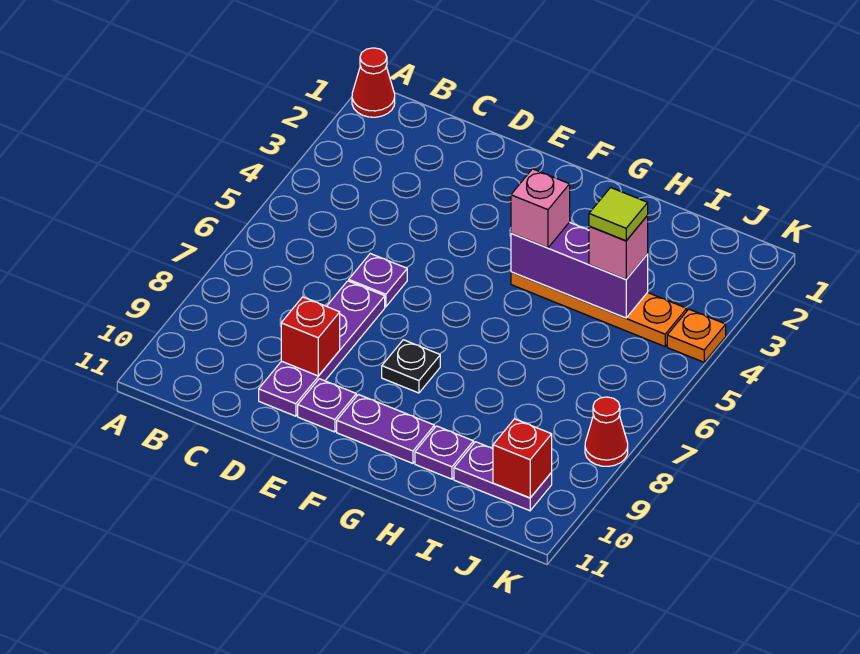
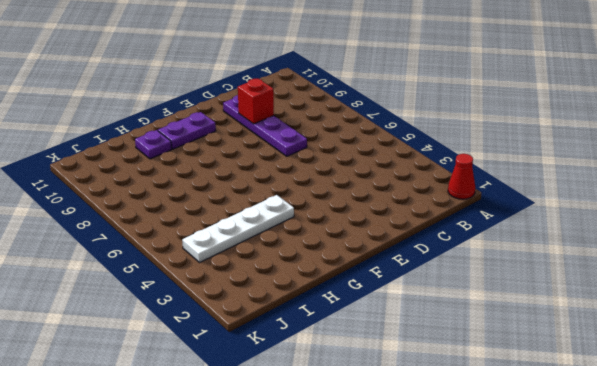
white 1x4 plate [182,195,294,263] -> orange 1x4 plate [511,272,687,347]
none -> purple 1x1 plate [349,254,407,307]
none -> purple 1x1 plate [298,379,356,432]
none -> black 1x1 plate [382,340,440,393]

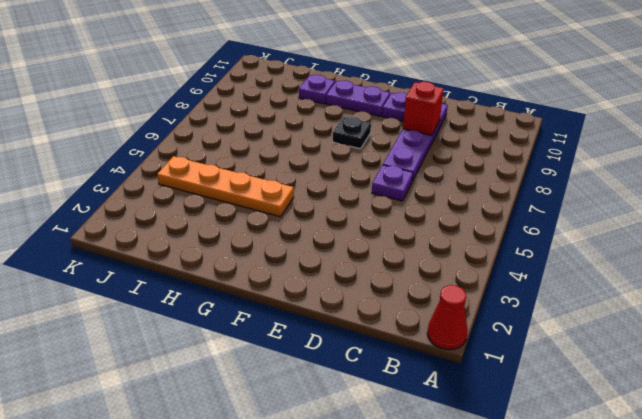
none -> purple 1x2 plate [454,442,552,511]
none -> orange 1x1 plate [667,309,726,362]
none -> red 1x1 cone [585,397,628,466]

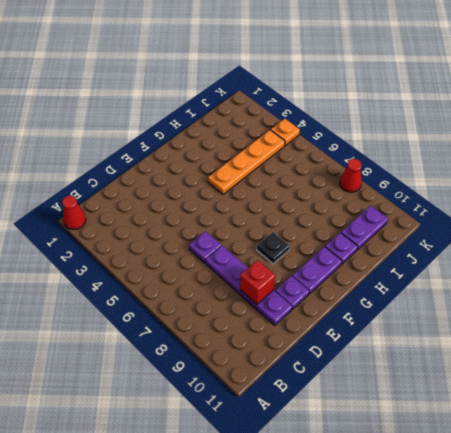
none -> purple 1x3 brick [511,222,648,318]
none -> red 1x1 brick [493,419,552,498]
none -> pink 1x1 brick [511,169,570,248]

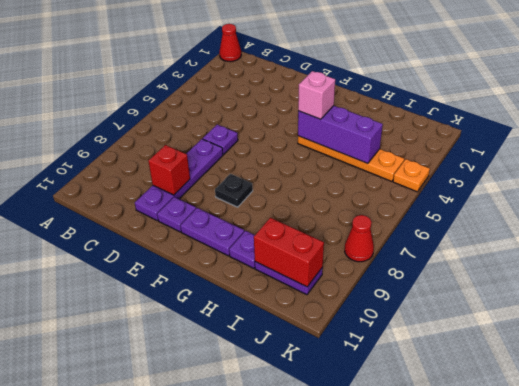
red 1x2 brick [254,218,324,287] -> red 1x1 brick [493,419,552,498]
none -> pink 1x1 brick [589,216,648,279]
none -> lime 1x1 tile [589,188,648,241]

